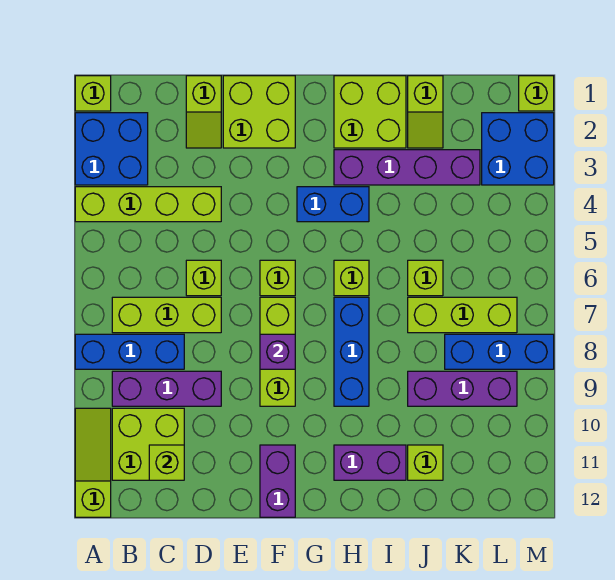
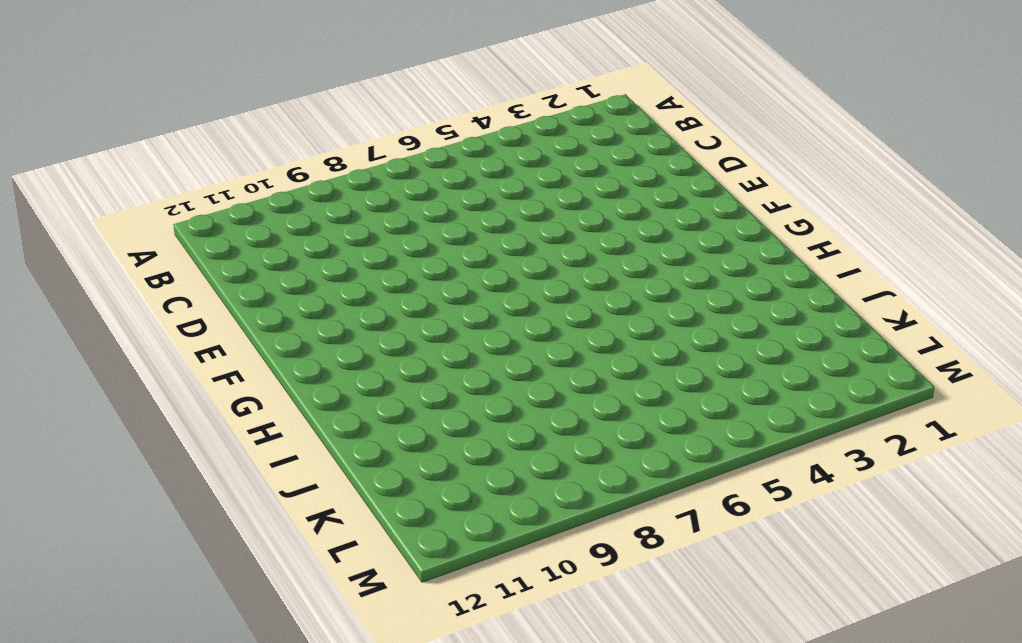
none -> lime 1x1 brick [75,76,111,111]
none -> blue 2x2 brick [75,113,148,185]
none -> lime 1x4 brick [75,187,221,222]
none -> blue 1x3 brick [75,334,184,369]

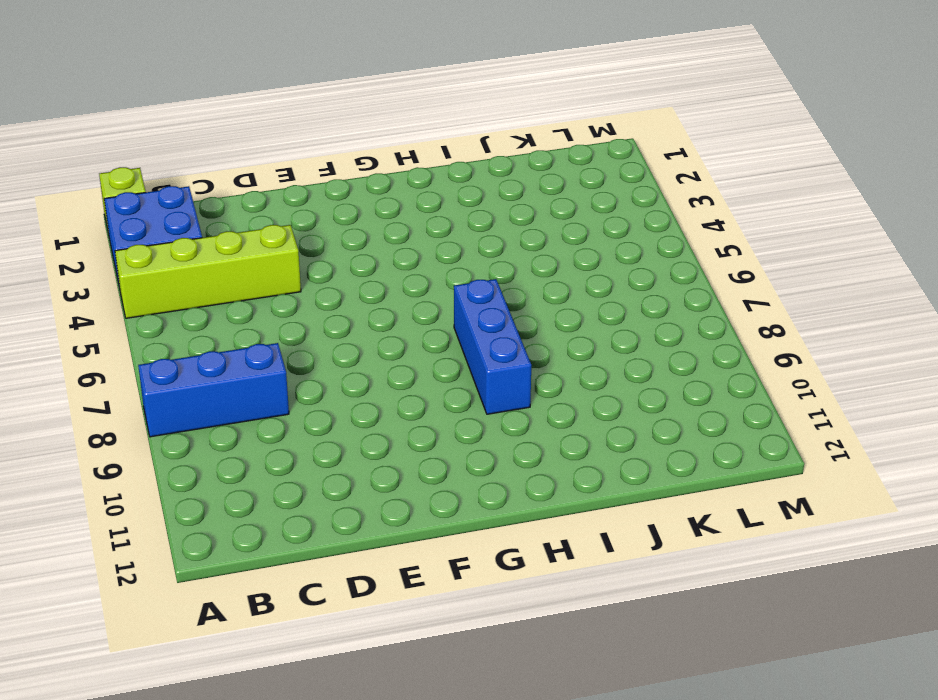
none -> lime 1x3 slope [75,408,111,517]
none -> lime 1x3 brick [112,297,221,333]
none -> purple 1x3 brick [112,371,221,406]
none -> lime 2x2 brick [112,408,184,480]

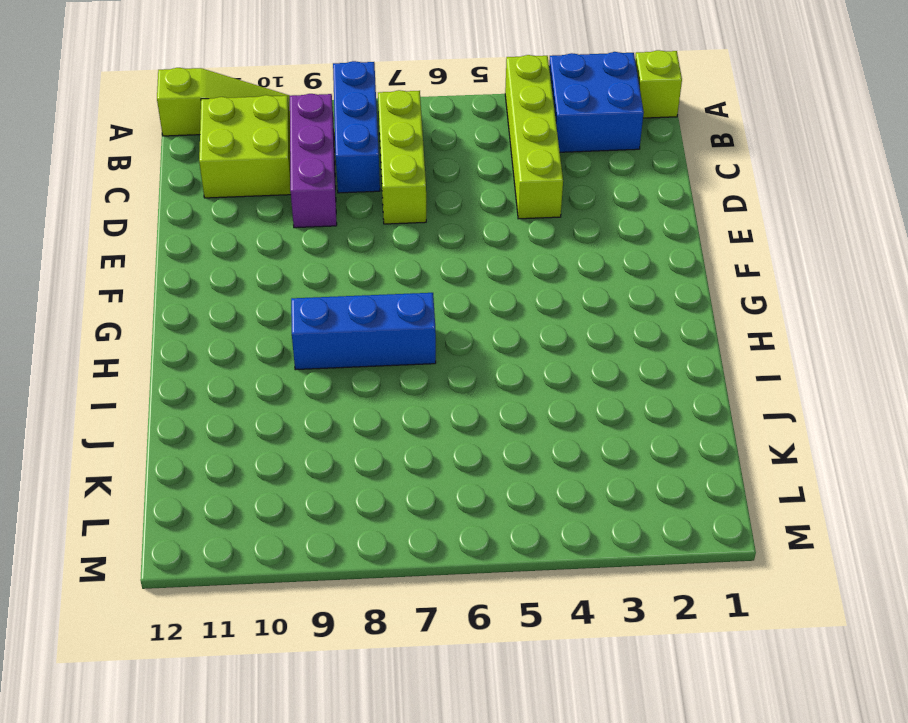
none -> lime 1x2 slope [186,76,221,148]
none -> lime 1x1 brick [186,260,221,296]
none -> lime 2x2 brick [223,76,295,148]
none -> lime 1x1 brick [260,260,295,296]

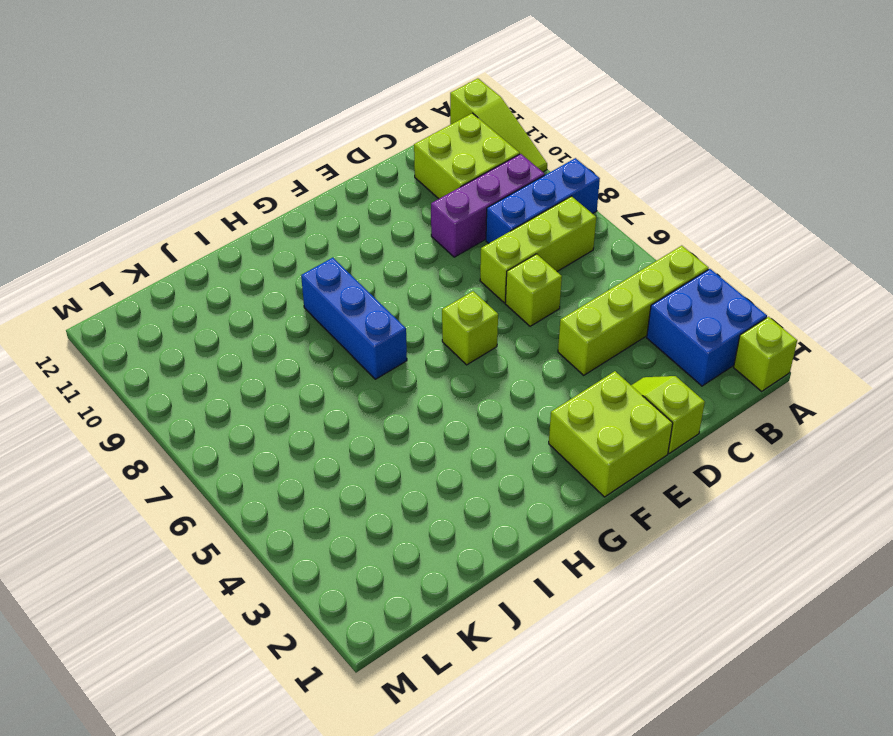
none -> lime 1x3 brick [260,297,295,406]
none -> purple 1x2 brick [260,445,295,517]
none -> blue 1x2 brick [297,187,369,222]
none -> lime 2x2 brick [334,76,406,148]

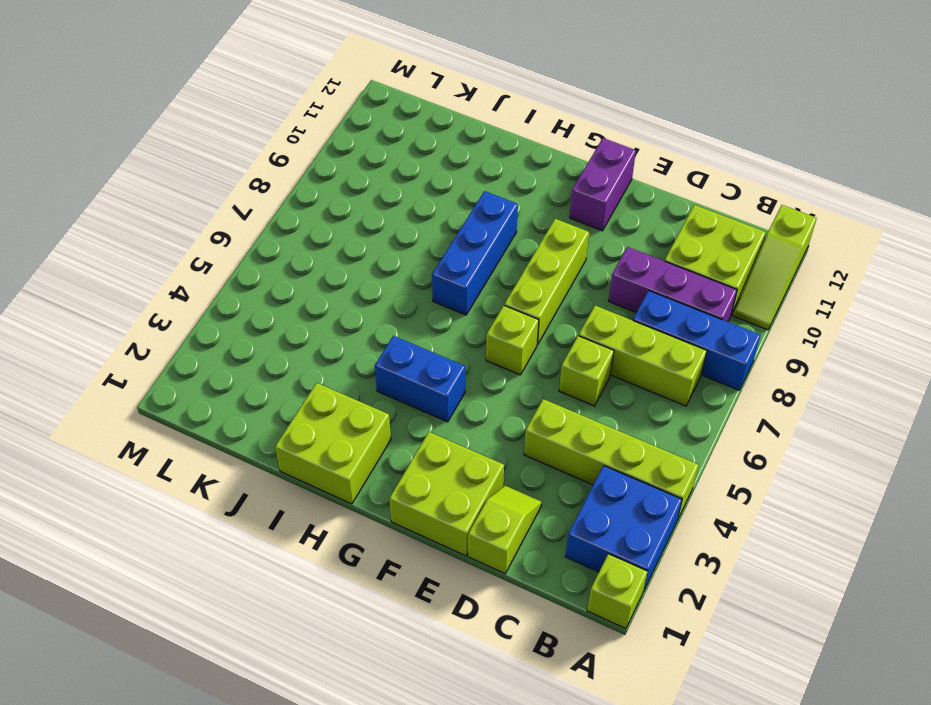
none -> purple 1x4 brick [334,150,480,185]
none -> lime 1x1 brick [334,260,369,296]
none -> purple 1x2 brick [334,445,406,480]
none -> lime 1x2 slope [408,76,443,148]

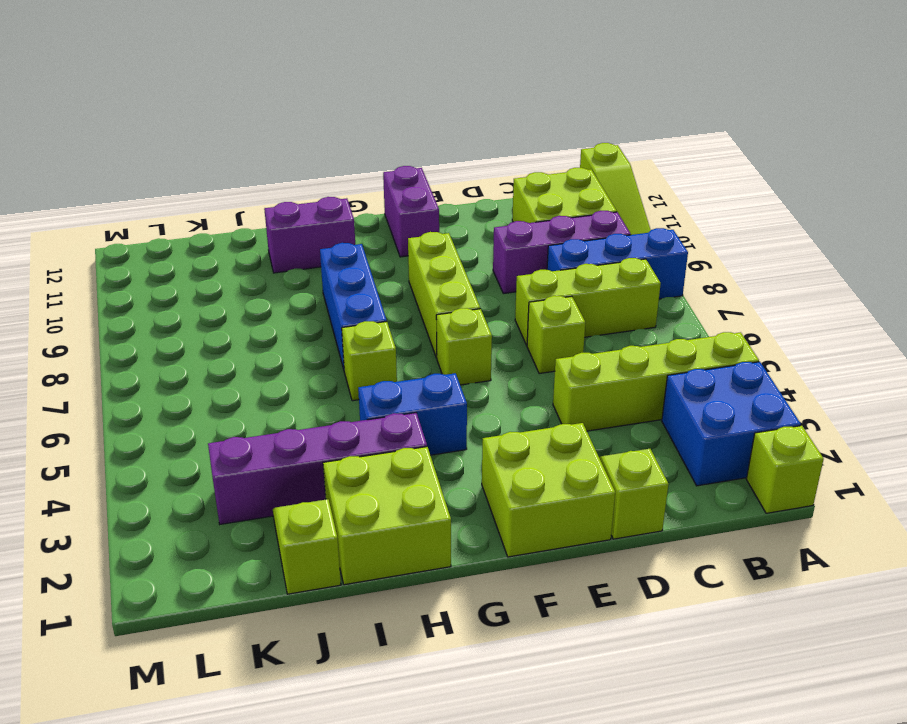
none -> lime 1x1 brick [408,260,443,296]
none -> lime 1x3 brick [408,297,517,333]
none -> purple 1x3 brick [408,371,517,406]
none -> lime 1x1 brick [408,445,443,480]

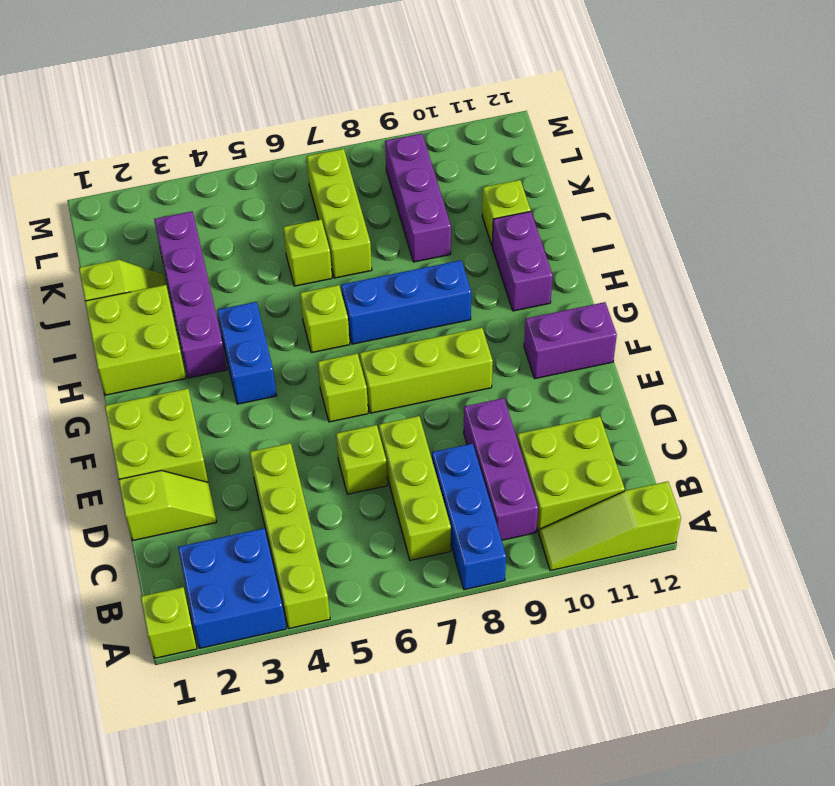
none -> blue 1x3 brick [445,334,554,369]
none -> blue 2x2 brick [482,113,554,185]
none -> lime 1x1 brick [519,76,554,111]
none -> lime 1x1 brick [149,445,184,480]

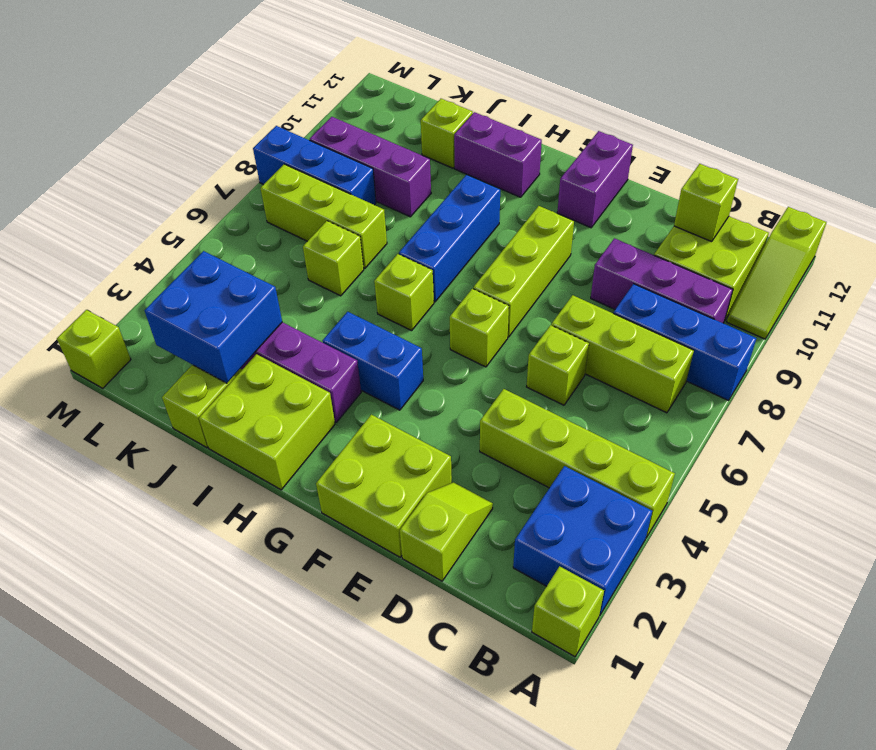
blue 2x2 brick [145,251,282,383] -> blue 2x2 brick moved to [482,113,554,185]
none -> purple 1x1 brick [260,334,295,369]

